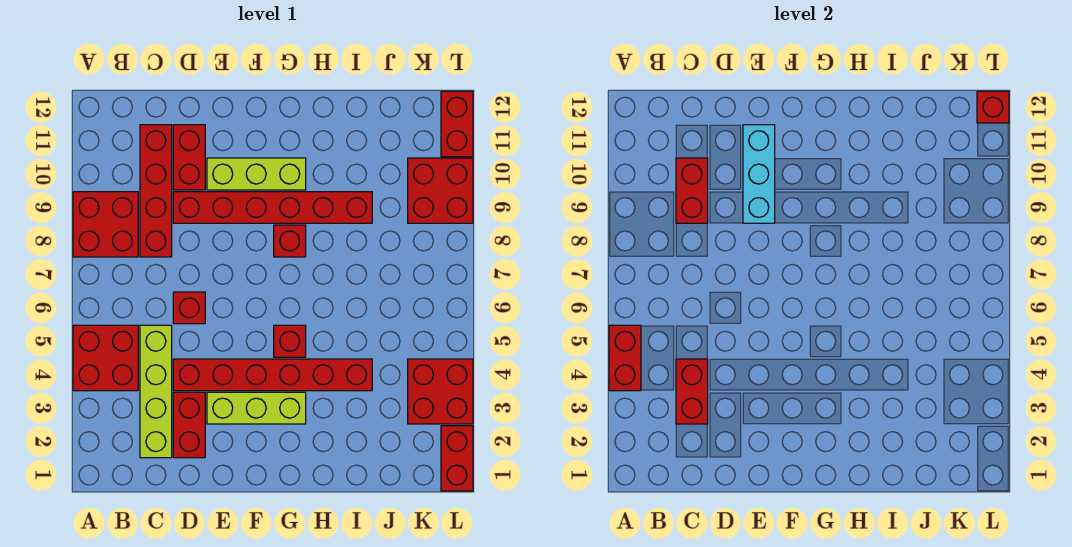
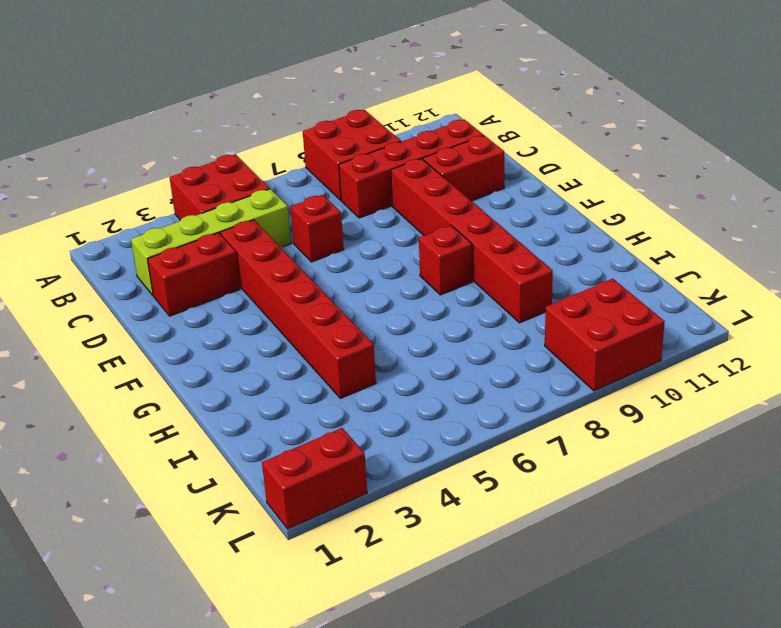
none -> lime 1x3 brick [207,392,306,424]
none -> lime 1x3 brick [207,158,306,190]
none -> red 1x1 brick [274,325,306,357]

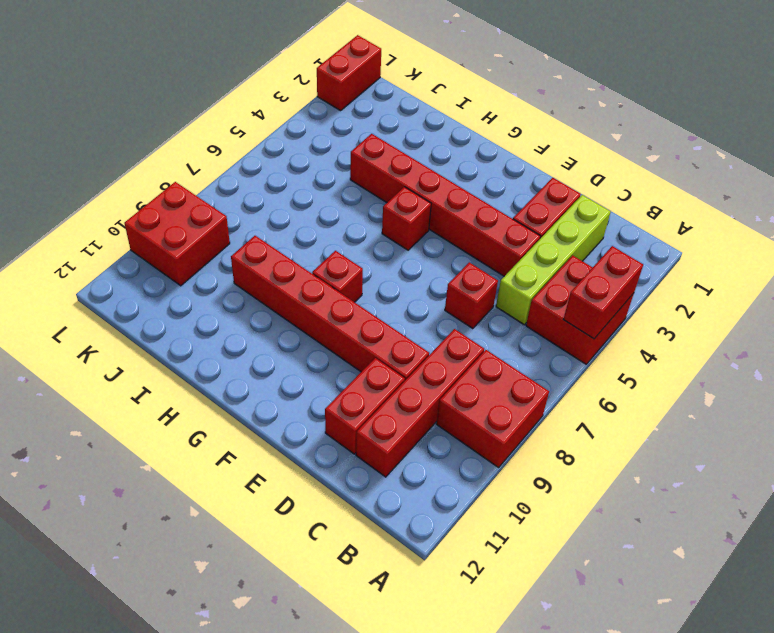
none -> lime 1x3 brick [207,392,306,424]
none -> lime 1x3 brick [207,158,306,190]
none -> red 2x2 brick [408,359,473,424]

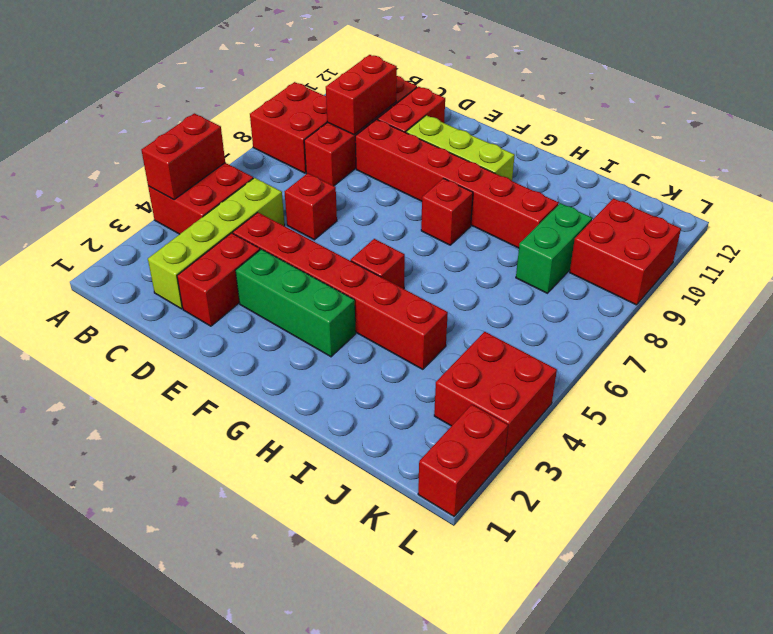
green 1x3 brick [235,249,356,357] -> lime 1x3 brick [207,392,306,424]
green 1x2 brick [516,203,592,293] -> none
none -> red 1x2 brick [441,91,473,157]
none -> red 1x2 brick [676,359,708,424]
none -> cyan 1x3 brick [743,125,775,223]

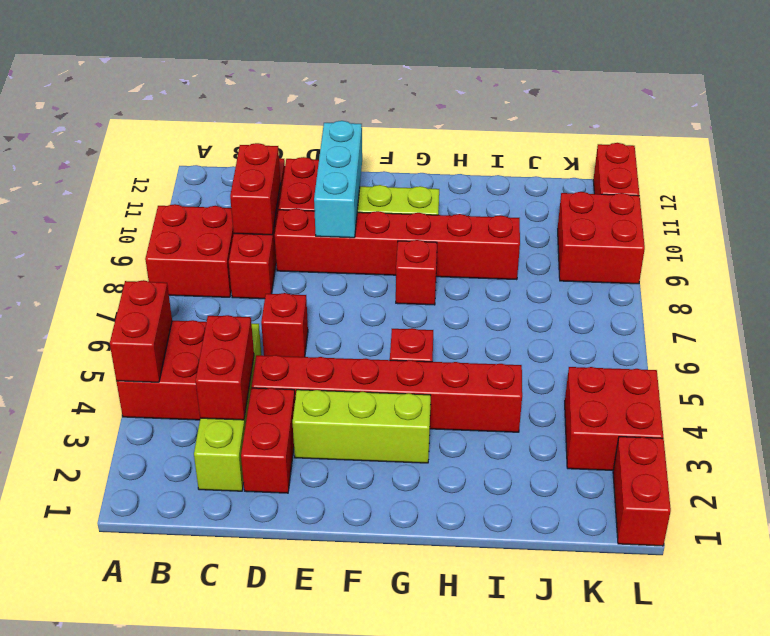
none -> red 1x1 brick [977,91,1009,123]

